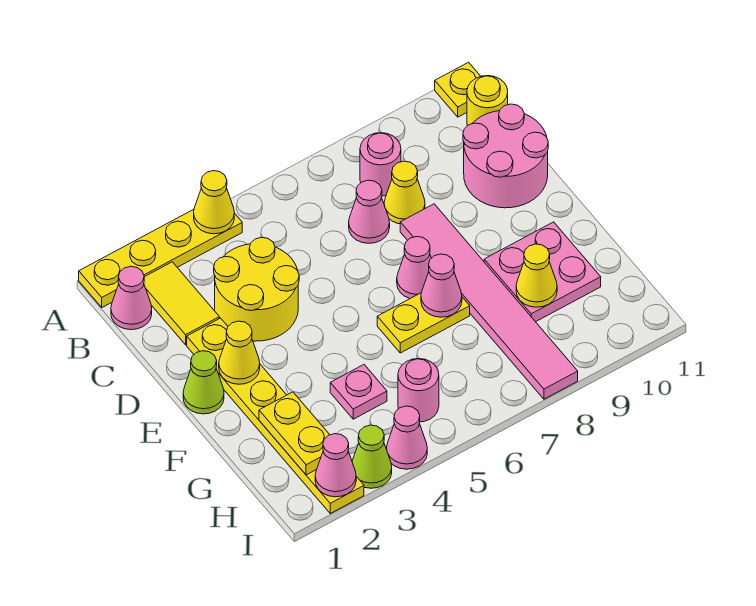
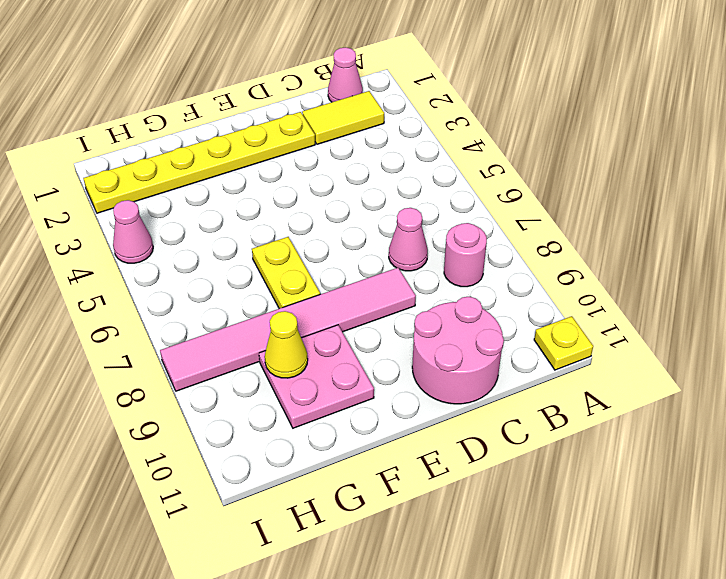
none -> yellow 1x4 plate [79,209,242,307]
none -> yellow 1x1 round brick [467,76,508,126]
none -> yellow 2x2 round brick [214,237,299,341]

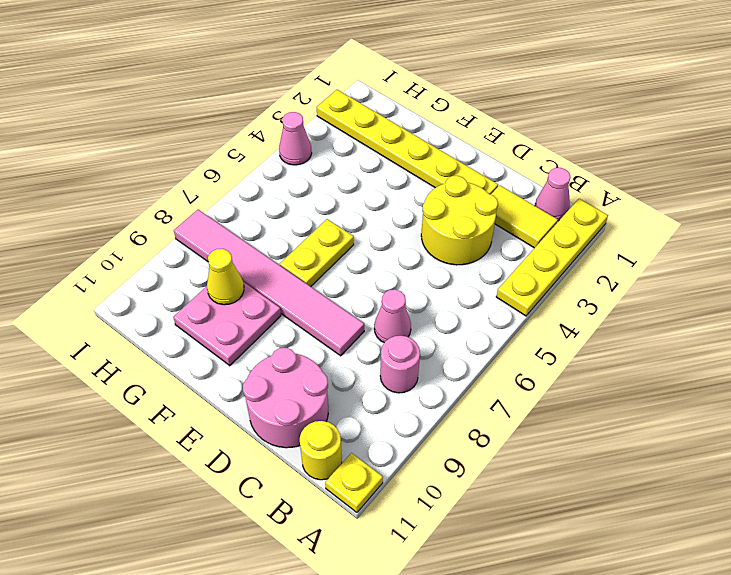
none -> yellow 1x1 cone [384,161,425,224]
none -> lime 1x1 cone [183,351,224,414]
none -> pink 1x1 cone [397,237,431,298]

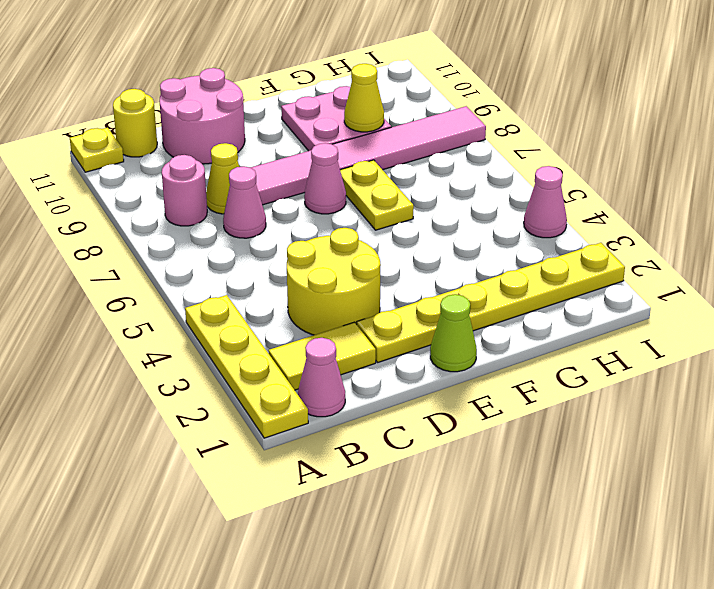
none -> pink 1x1 plate [330,365,387,419]
none -> pink 1x1 round brick [398,359,439,422]
none -> lime 1x1 cone [352,425,392,488]

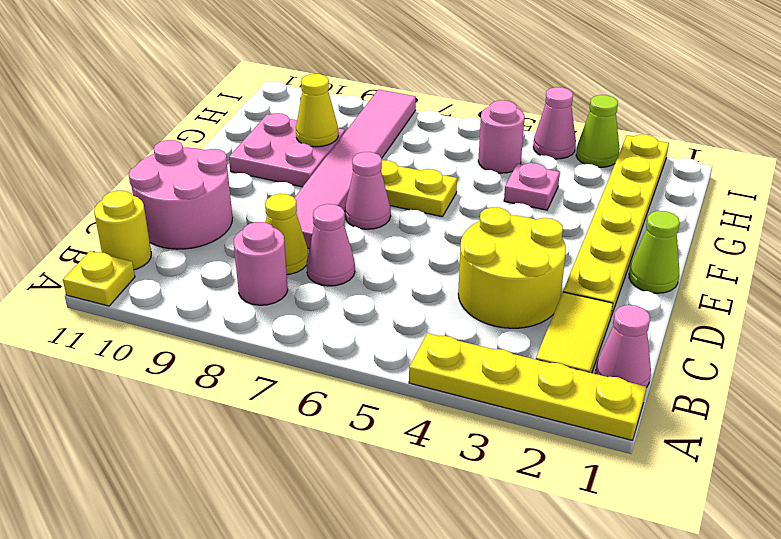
none -> yellow 1x1 cone [194,171,234,234]
none -> yellow 1x1 cone [219,321,260,384]
none -> pink 1x1 cone [421,254,462,317]

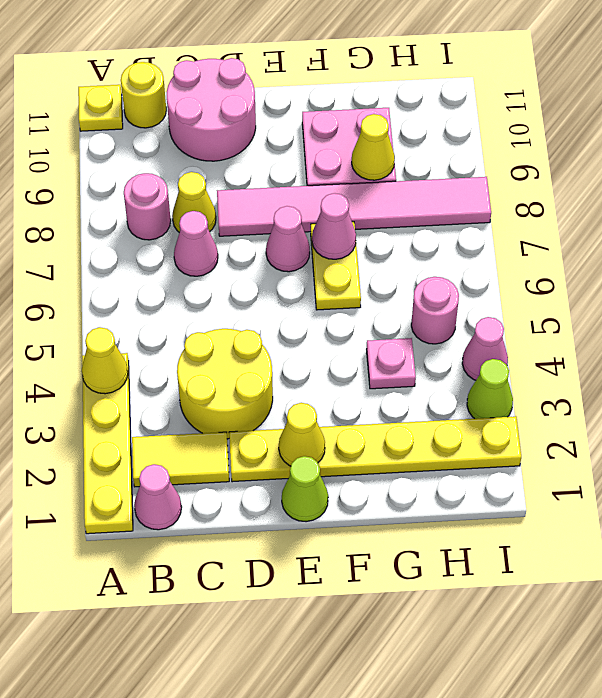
none -> yellow 1x2 plate [259,392,330,475]
none -> pink 1x1 cone [315,434,356,497]

